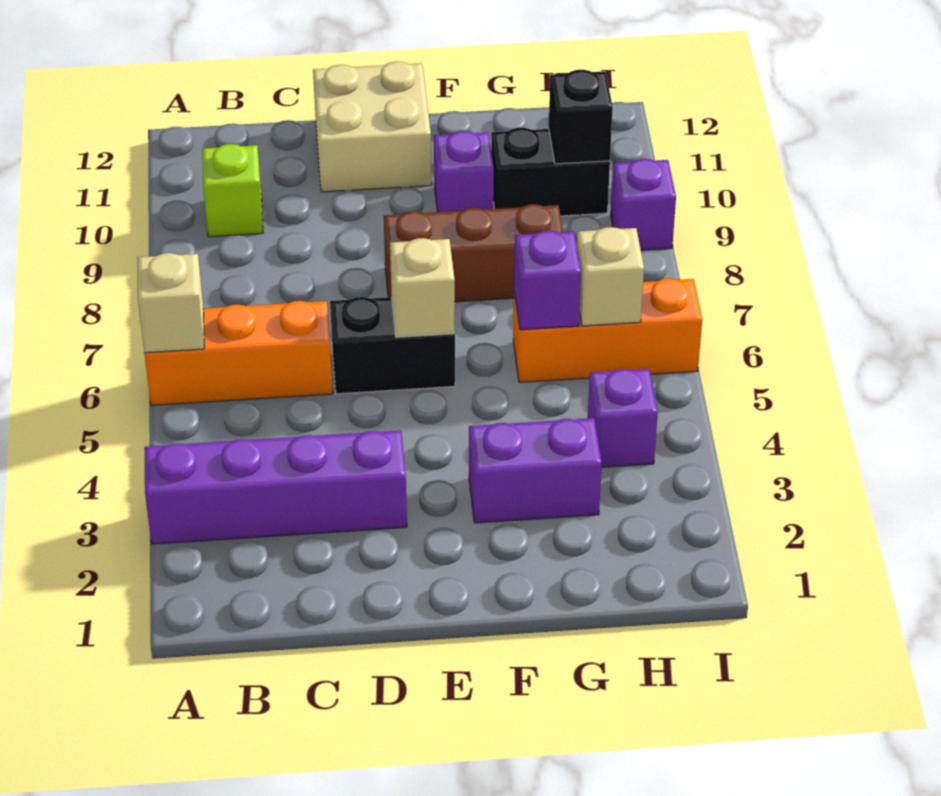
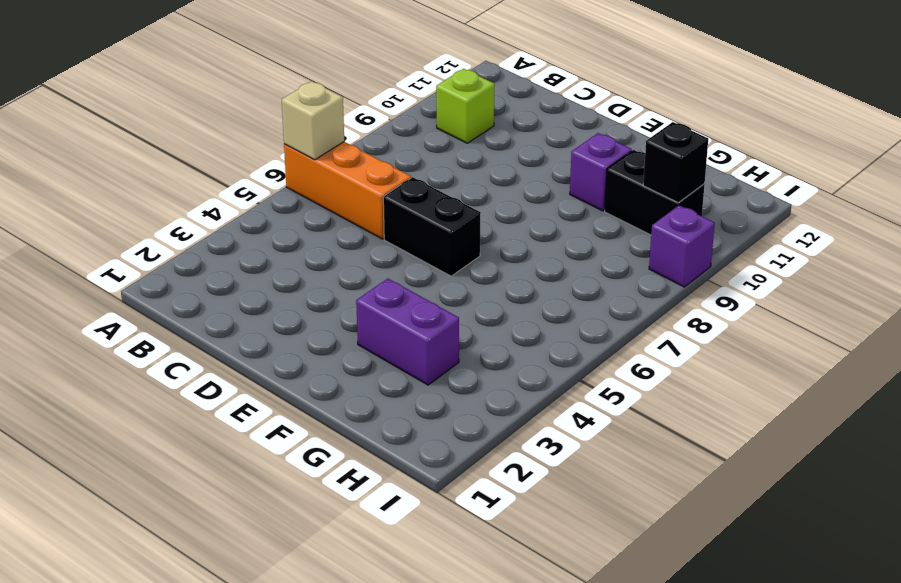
none -> purple 1x4 brick [145,430,407,544]
none -> tan 2x2 brick [313,62,432,192]
none -> brown 1x3 brick [384,204,563,302]

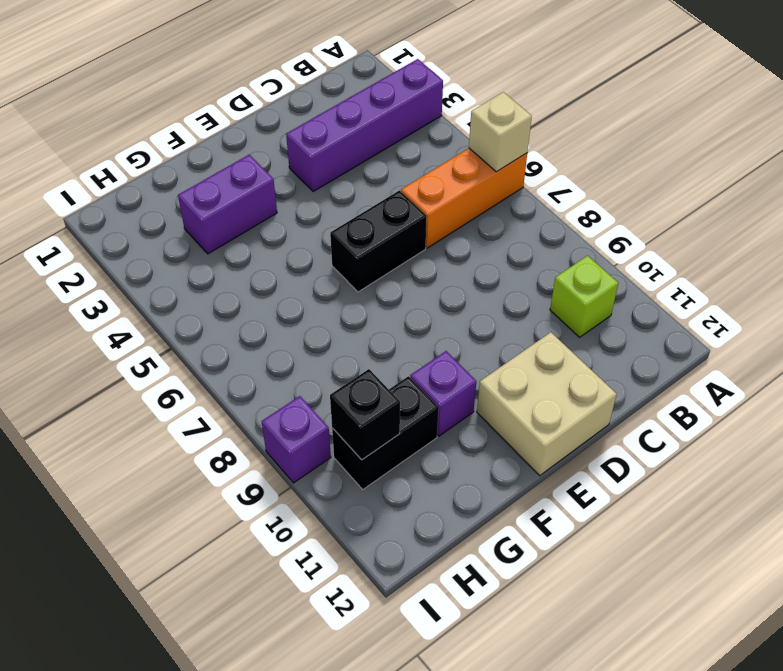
none -> brown 1x3 brick [384,204,563,302]
none -> orange 1x3 brick [513,279,702,382]
none -> purple 1x1 brick [588,369,658,467]

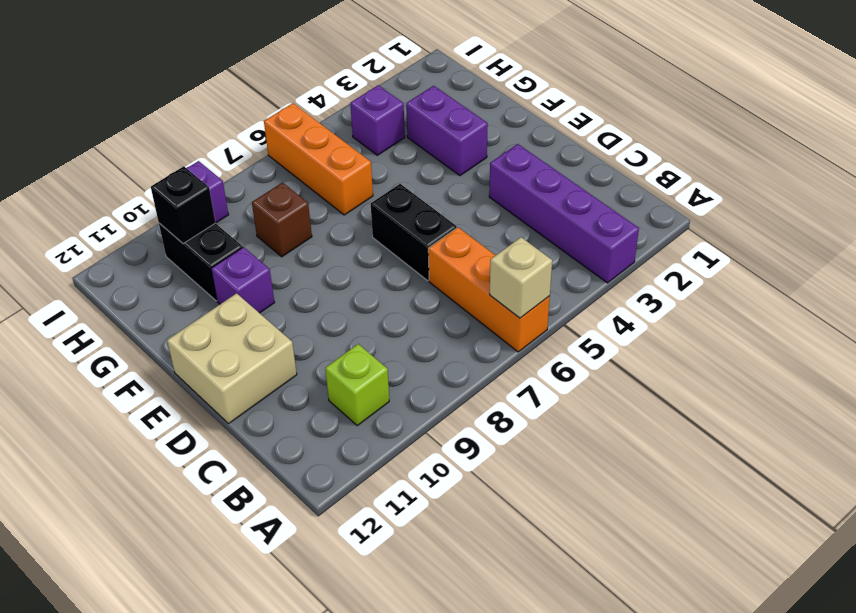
brown 1x1 brick [252,183,312,257] -> brown 1x3 brick [384,204,563,302]
none -> tan 1x1 brick [390,238,455,337]
none -> purple 1x1 brick [514,231,581,330]
none -> tan 1x1 brick [577,227,644,326]

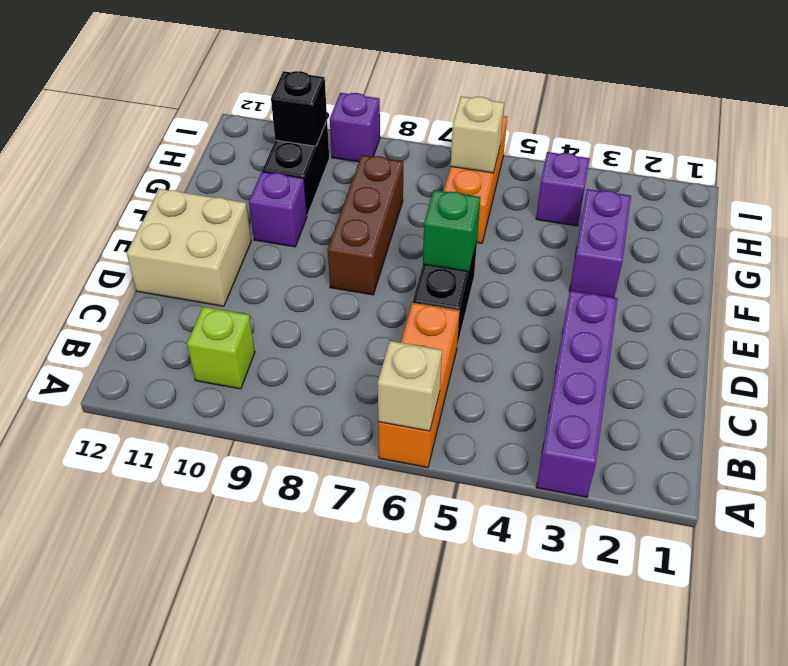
green 1x1 brick [423,190,480,272] -> tan 1x1 brick [390,238,455,337]
none -> purple 1x1 brick [514,231,581,330]

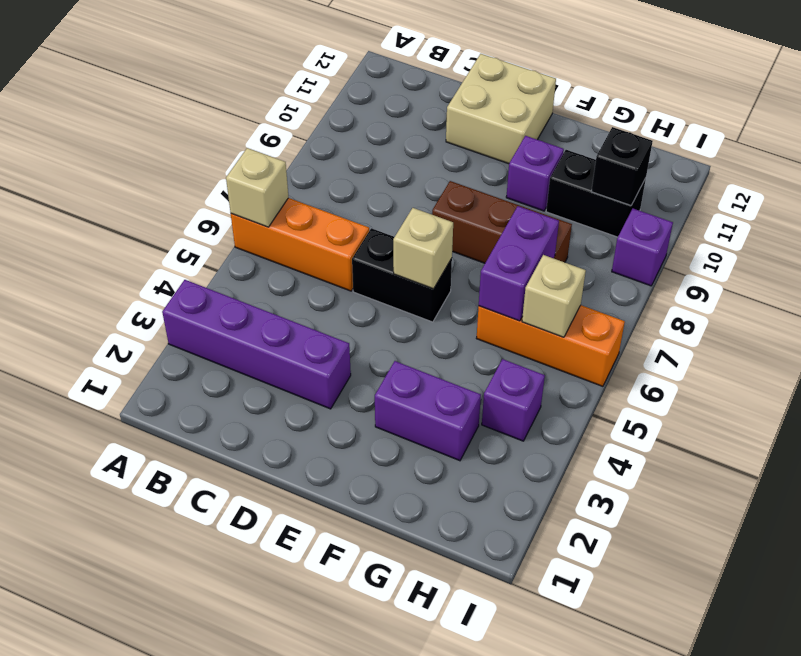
purple 1x2 brick [479,206,559,321] -> purple 1x1 brick [514,231,581,330]
none -> lime 1x1 brick [202,144,263,237]

